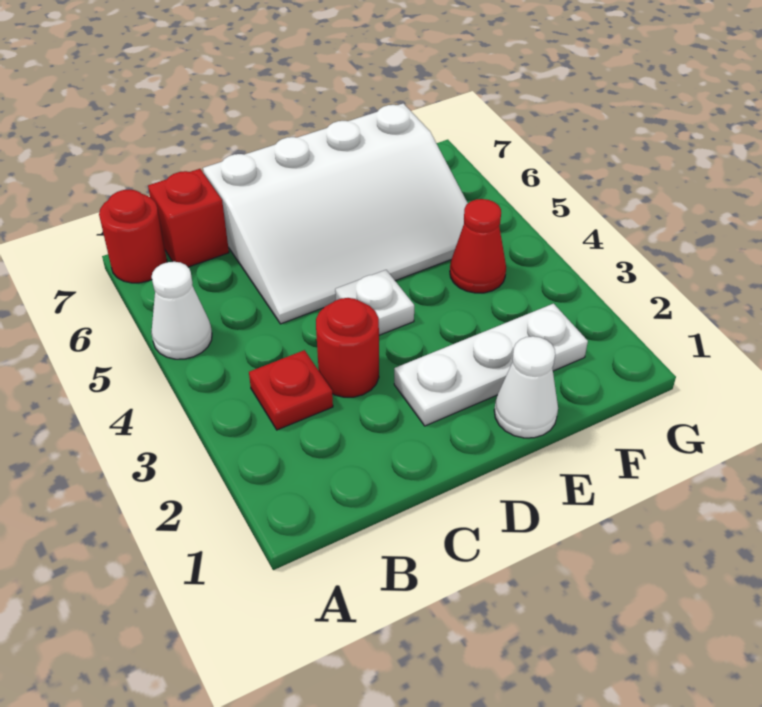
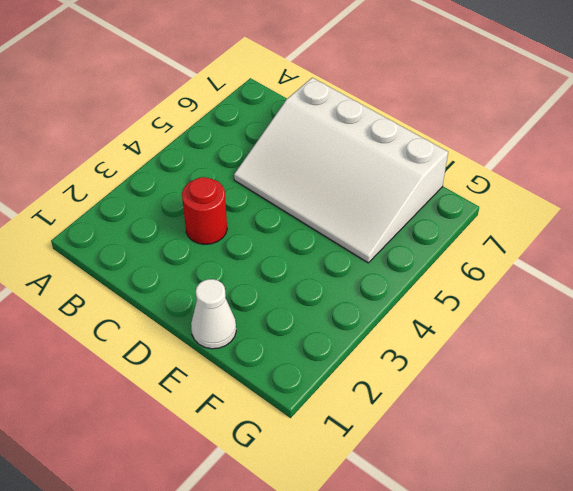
none -> white 1x1 cone [151,262,212,359]
none -> red 1x1 round brick [99,189,167,283]

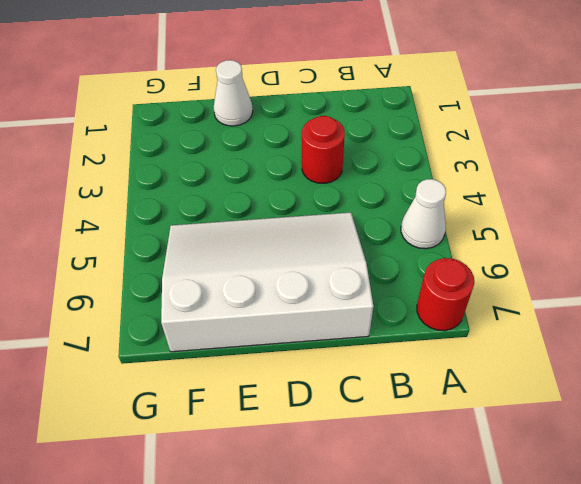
none -> red 1x1 plate [249,350,333,430]
none -> red 1x1 brick [148,169,229,267]

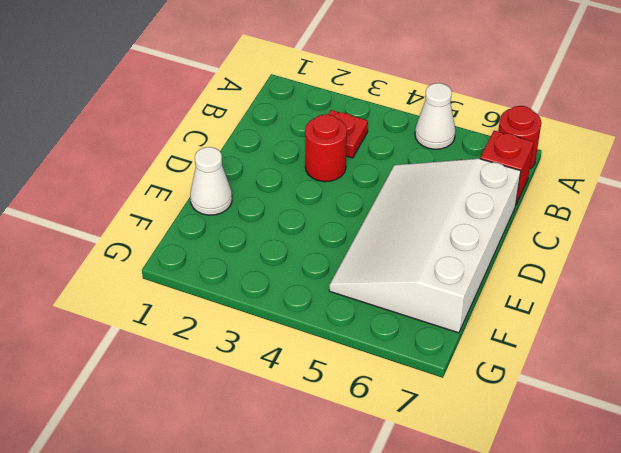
none -> white 1x3 plate [394,304,588,426]
none -> white 1x1 plate [335,270,414,335]

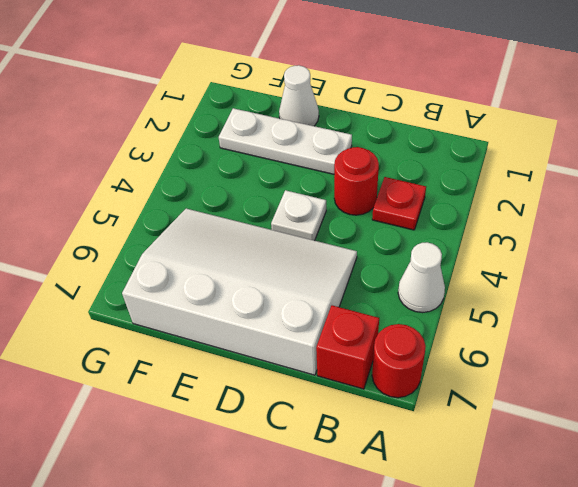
none -> red 1x1 cone [450,199,506,293]

